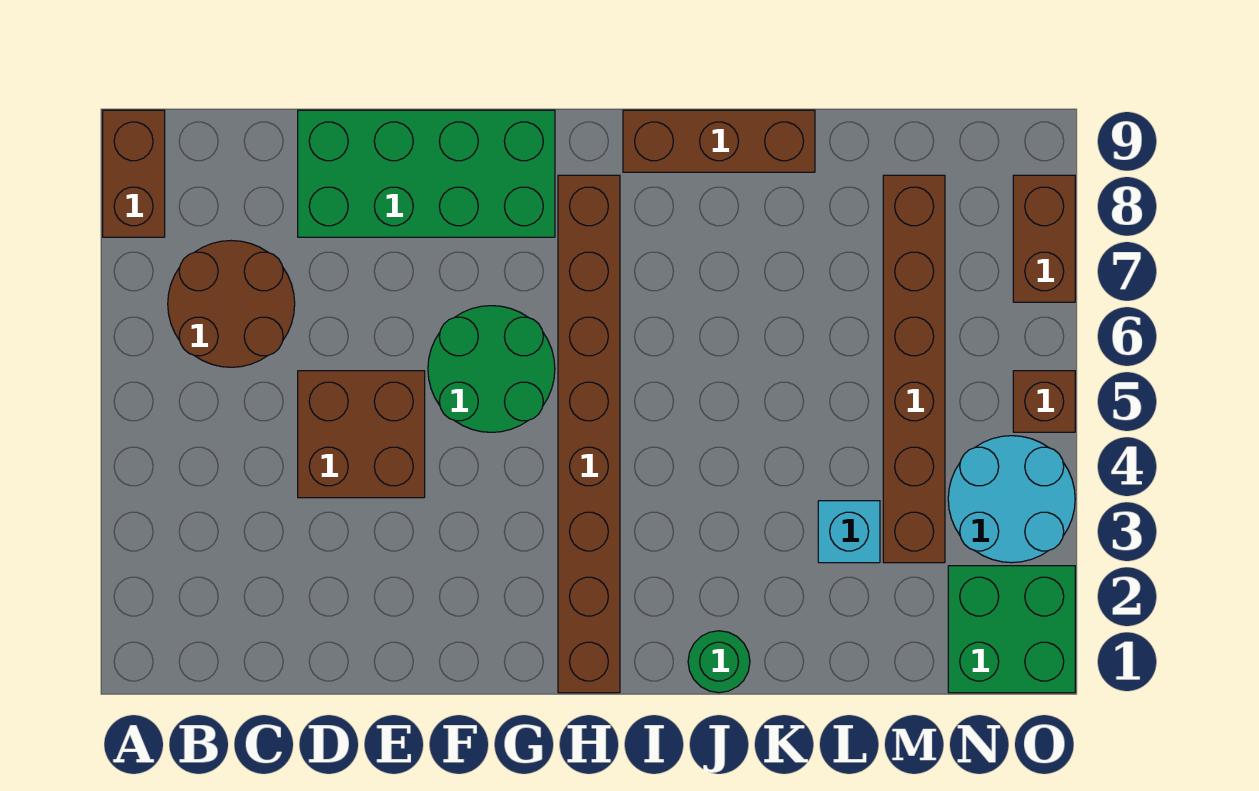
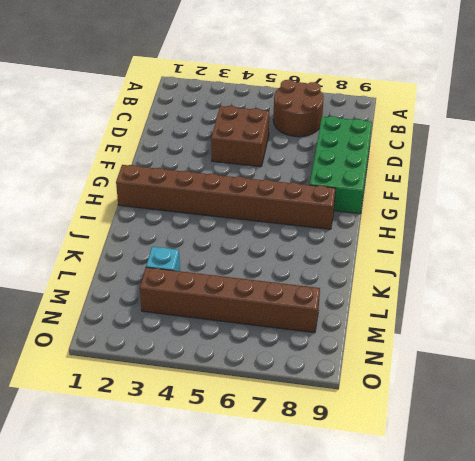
none -> brown 1x2 brick [103,110,165,237]
none -> green 2x2 round brick [428,306,555,432]
none -> brown 1x3 brick [623,110,815,172]

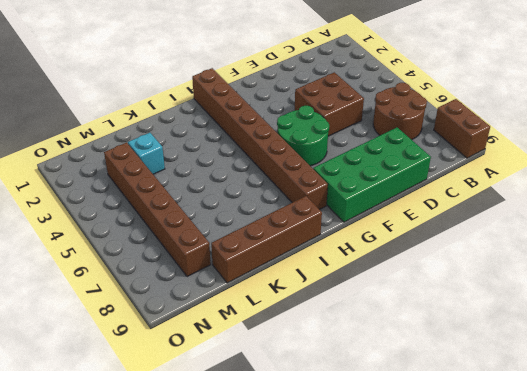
brown 1x4 brick [211,196,322,283] -> brown 1x3 brick [623,110,815,172]
none -> green 1x1 round brick [688,631,750,693]
none -> green 2x2 brick [948,566,1075,693]
none -> cyan 2x2 round brick [948,436,1075,563]

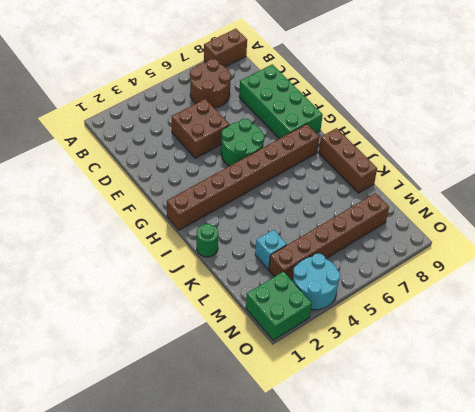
none -> brown 1x1 brick [1013,371,1075,432]
none -> brown 1x2 brick [1013,175,1075,302]

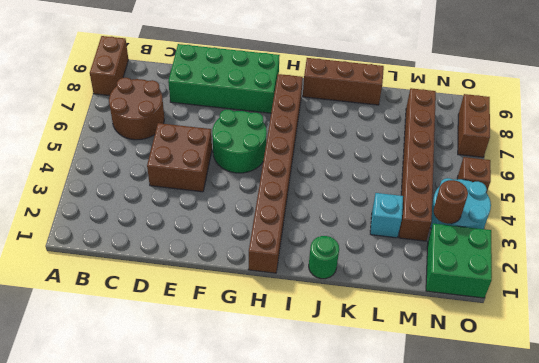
brown 1x1 round brick [433,180,468,224] -> none

